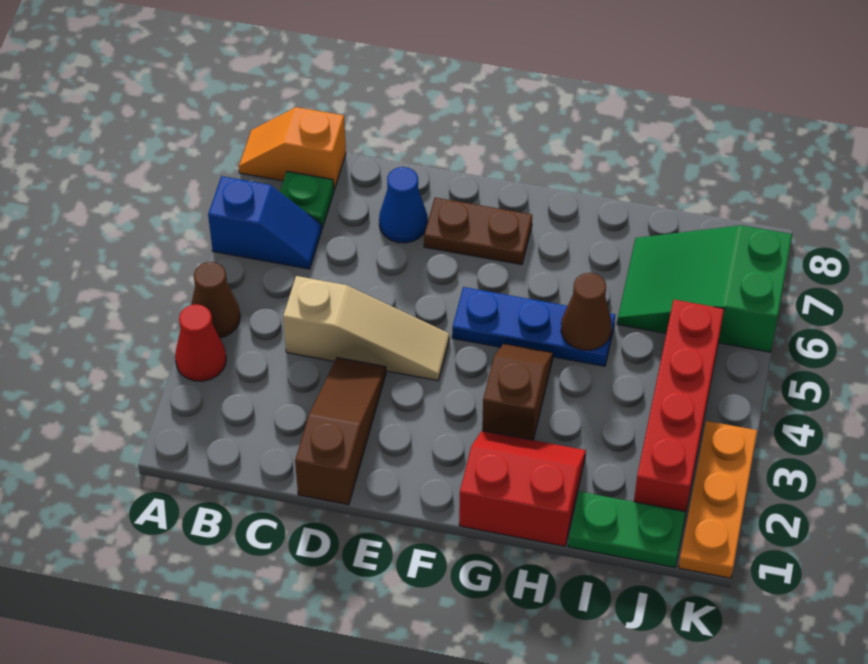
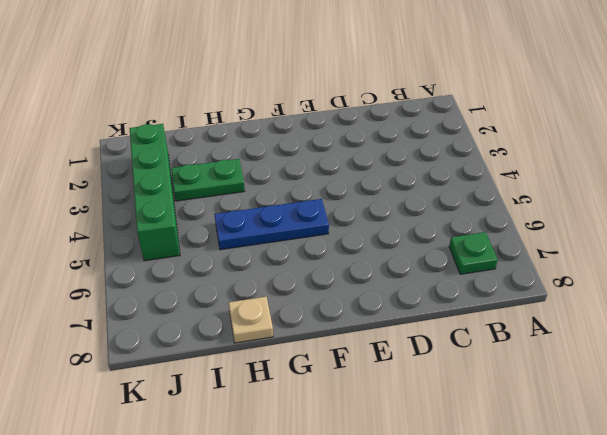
green 1x2 plate [171,159,245,201] -> green 1x2 plate moved to [568,492,686,568]
tan 1x1 plate [229,297,273,343] -> none
green 1x4 brick [130,124,180,261] -> red 1x4 brick [634,300,724,516]
none -> red 1x1 cone [175,304,226,381]
none -> brown 1x1 cone [191,262,240,338]
none -> blue 1x2 slope [208,176,322,269]

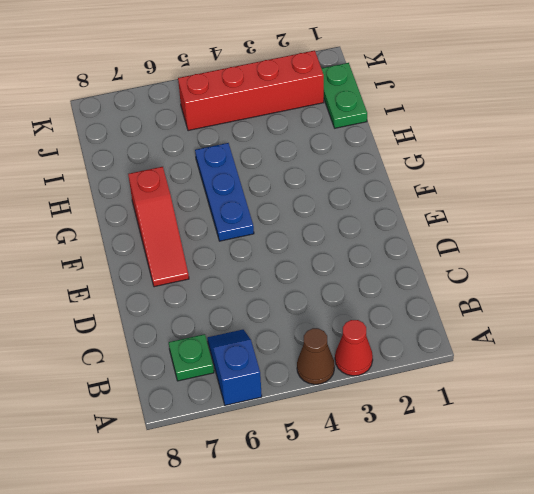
red 1x3 slope [128,167,189,287] -> brown 1x2 plate [424,198,532,265]
none -> orange 1x2 slope [239,107,346,190]
none -> tan 1x3 slope [283,276,449,381]
none -> brown 1x3 slope [295,358,386,505]

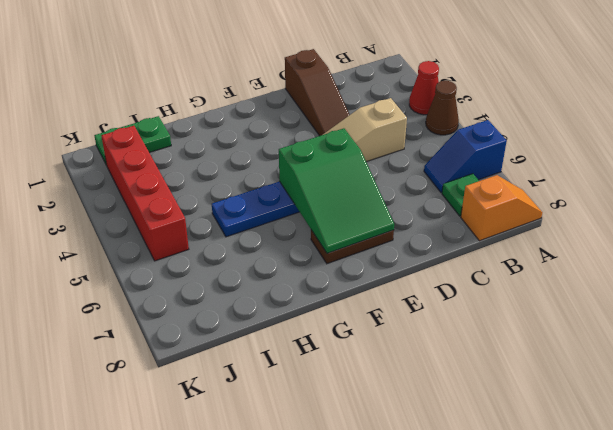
green 2x3 slope [279,128,394,253] -> green 2x3 slope turned to [617,225,792,352]
none -> blue 1x1 cone [379,167,428,243]
none -> red 2x2 slope [459,431,586,546]
none -> brown 1x2 slope [482,344,553,440]

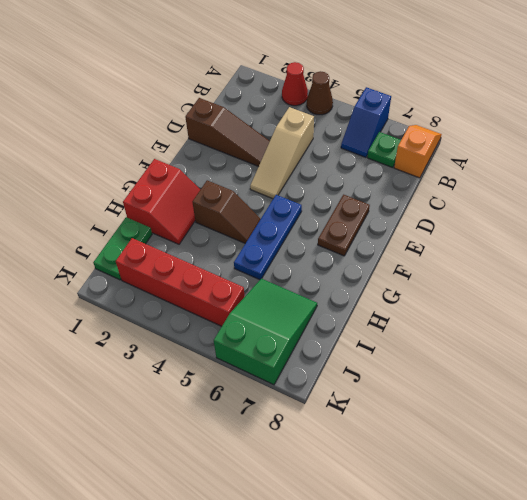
none -> blue 1x1 cone [379,167,428,243]
none -> orange 1x3 plate [678,421,757,578]
none -> brown 1x1 cone [561,273,612,350]

